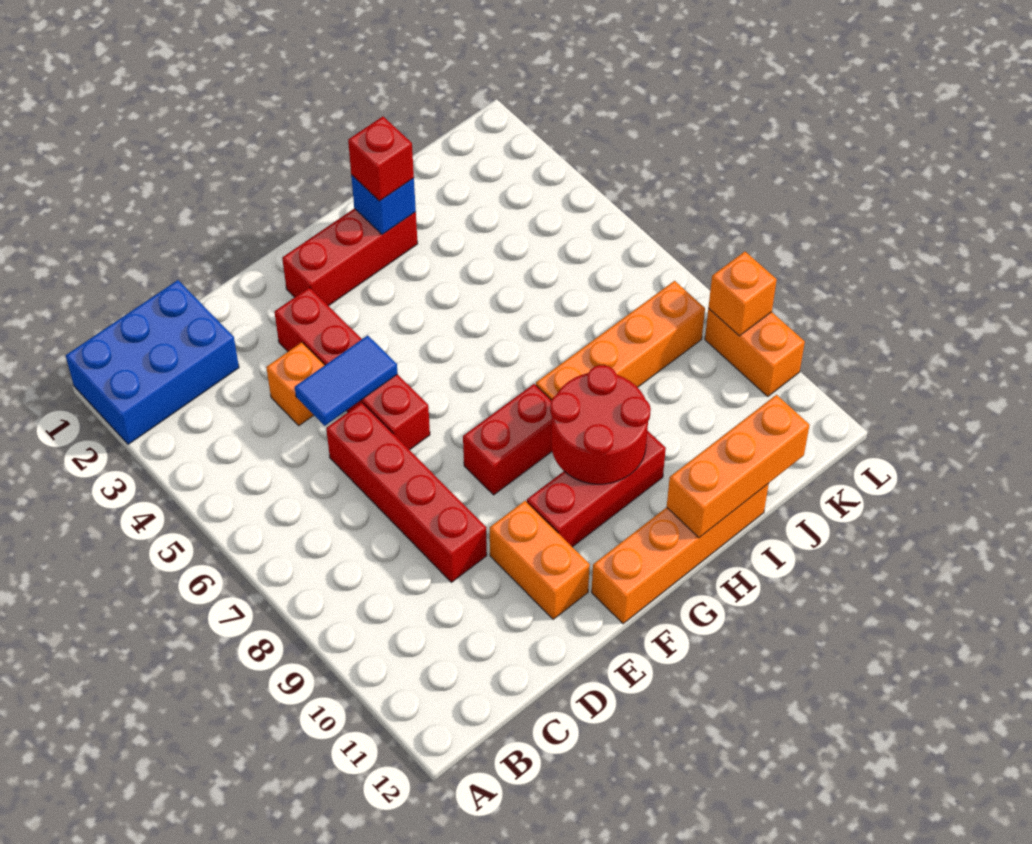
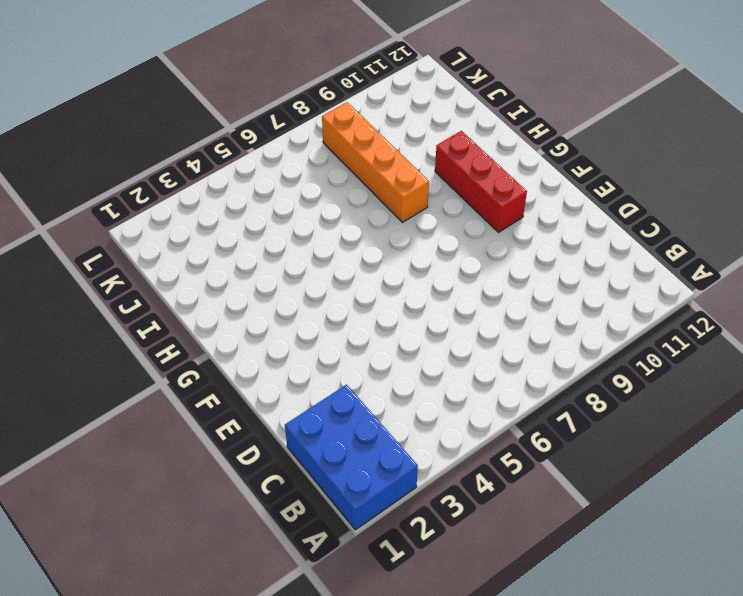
none -> orange 1x1 brick [266,342,325,426]
none -> red 1x4 brick [326,403,487,582]
none -> red 1x4 brick [275,287,430,450]

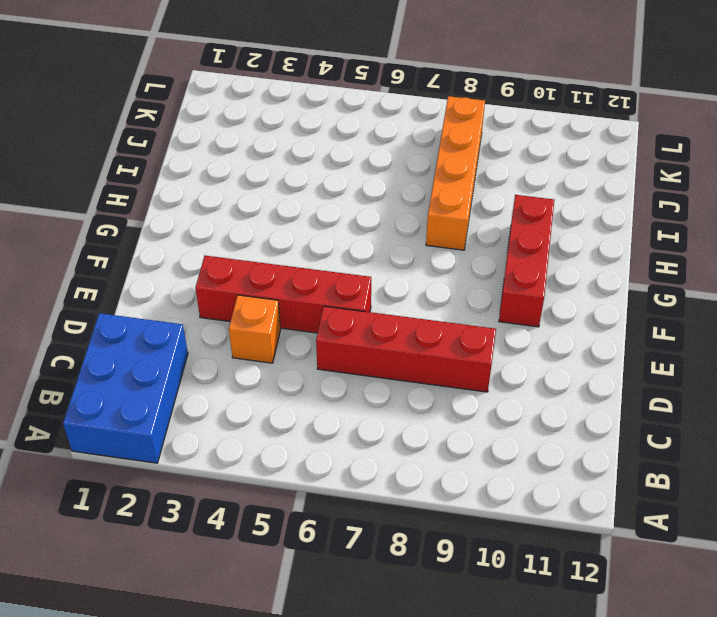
none -> orange 1x2 brick [490,501,590,619]
none -> red 1x3 brick [282,208,418,306]
none -> red 1x2 brick [463,384,552,495]

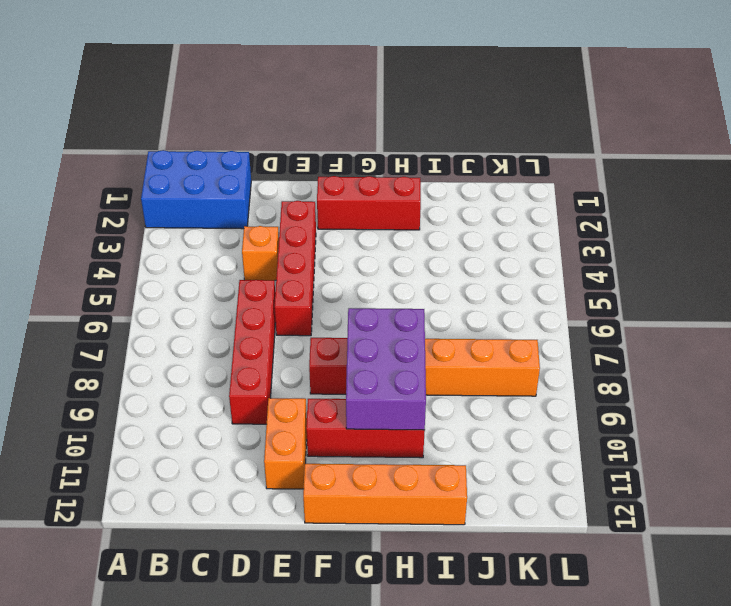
purple 2x3 brick [346,308,426,430] -> red 2x2 round brick [550,365,651,484]
none -> orange 1x2 brick [705,309,805,396]
none -> blue 1x2 tile [295,335,398,426]
none -> blue 1x1 brick [351,175,416,234]

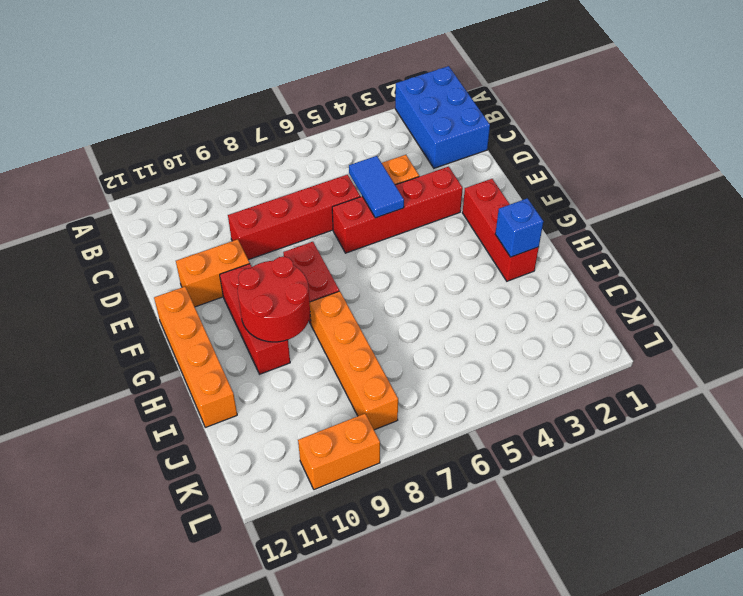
none -> orange 1x3 brick [667,395,809,538]
none -> orange 1x1 brick [708,252,777,336]
none -> red 1x1 brick [348,117,414,201]

